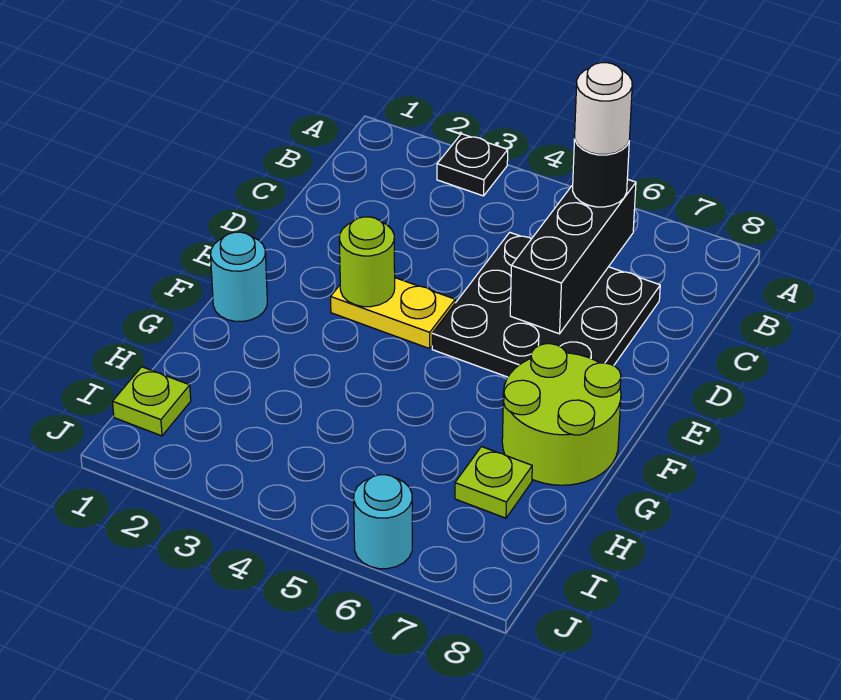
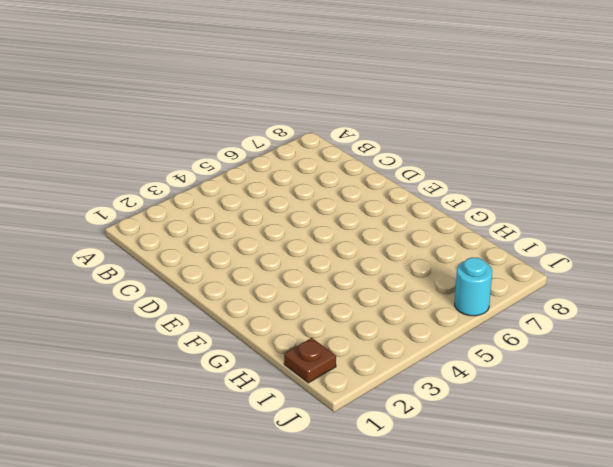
brown 1x1 plate [284,338,336,383] -> lime 1x1 plate [113,367,191,436]
none -> black 1x1 plate [437,134,508,196]
none -> black 3x3 plate [432,232,660,377]
none -> yellow 1x2 plate [331,278,455,349]

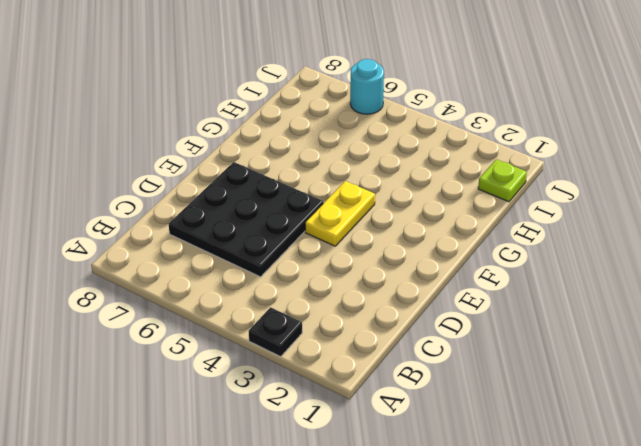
yellow 1x2 plate [305,181,375,246] -> yellow 1x2 plate turned to [331,278,455,349]
none -> cyan 1x1 round brick [211,232,267,321]
none -> lime 2x2 round brick [502,344,621,485]
none -> lime 1x1 plate [455,447,532,518]

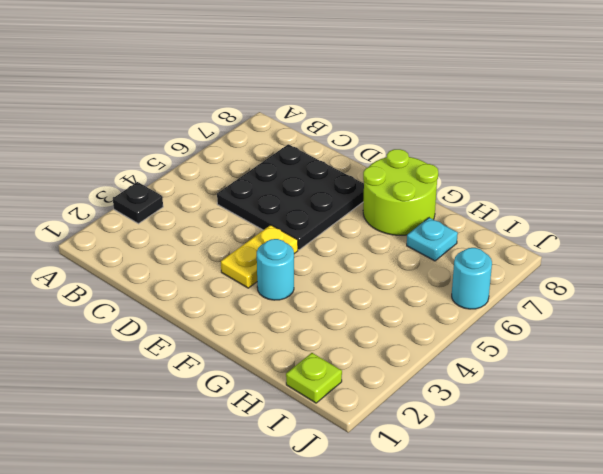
cyan 1x1 round brick [257,239,294,300] -> cyan 1x1 round brick moved to [211,232,267,321]
cyan 1x1 plate [407,218,458,261] -> lime 1x1 plate [455,447,532,518]
none -> black 1x3 brick [510,179,636,334]
none -> lime 1x1 round brick [339,217,395,307]
none -> black 1x1 round brick [573,139,629,207]

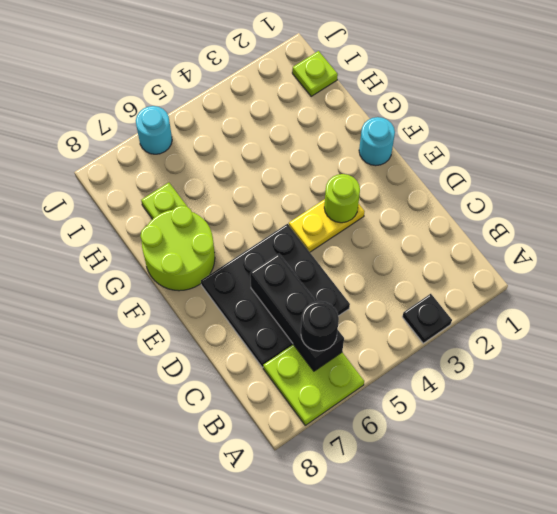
lime 2x2 plate [263,344,364,425] -> none
none -> white 1x1 round brick [575,63,632,154]

